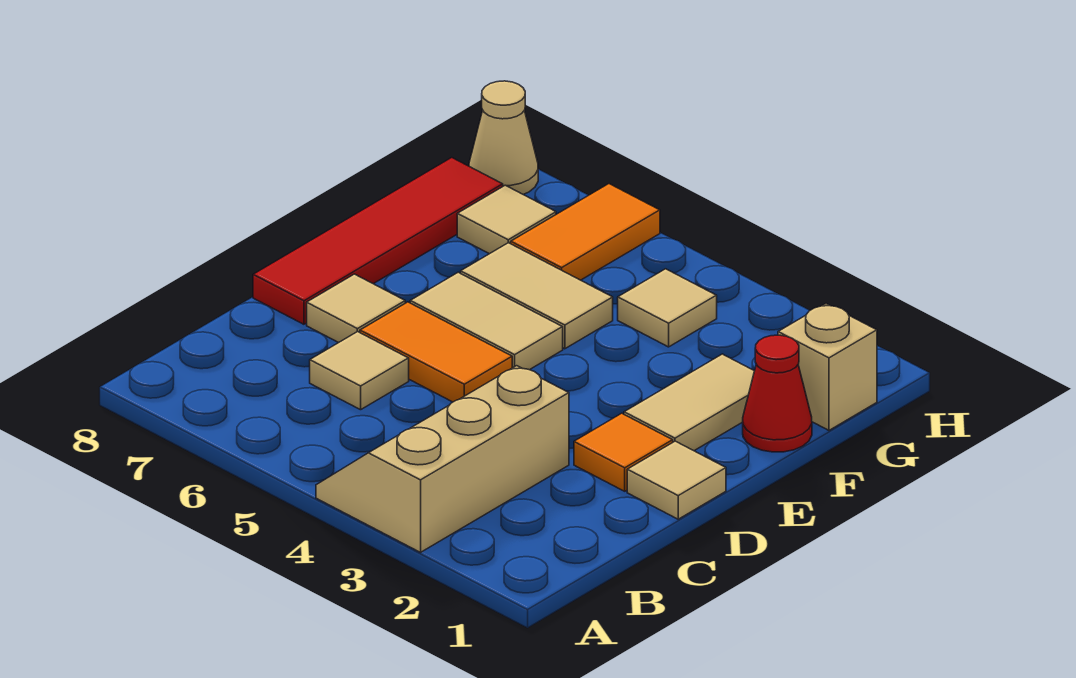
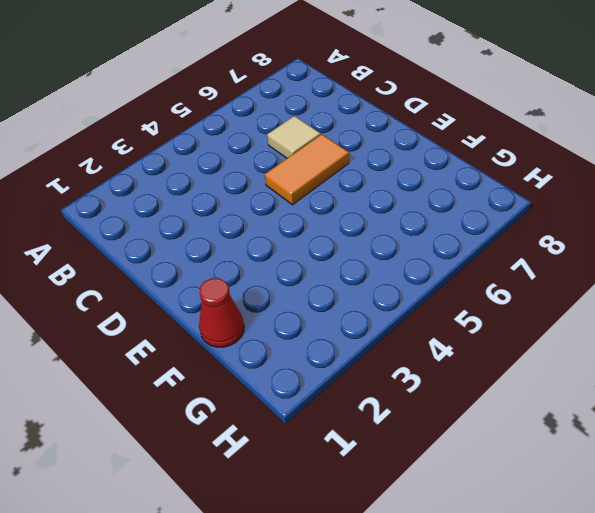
none -> tan 2x3 slope [316,366,569,552]
none -> tan 1x1 tile [627,441,726,519]
none -> orange 1x1 tile [574,413,673,491]

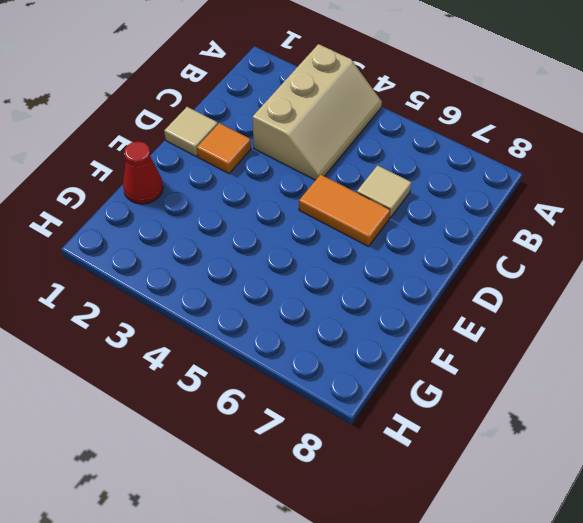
none -> tan 1x1 tile [307,274,405,343]
none -> red 1x4 tile [253,158,503,324]
none -> tan 1x2 tile [624,354,754,451]

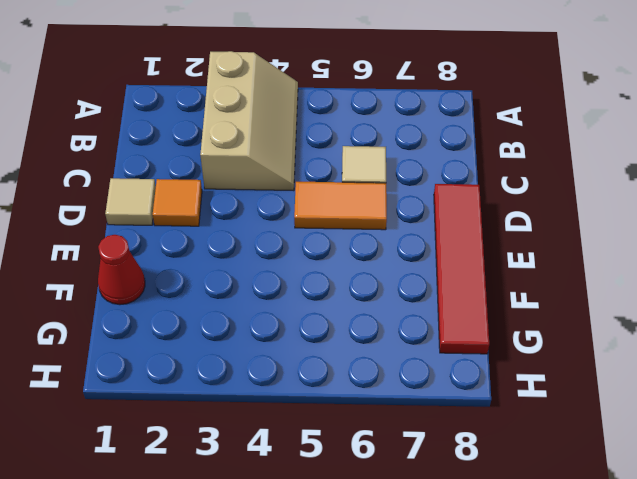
none -> tan 1x1 tile [307,274,405,343]
none -> tan 1x2 tile [624,354,754,451]
none -> tan 1x2 tile [410,272,563,370]

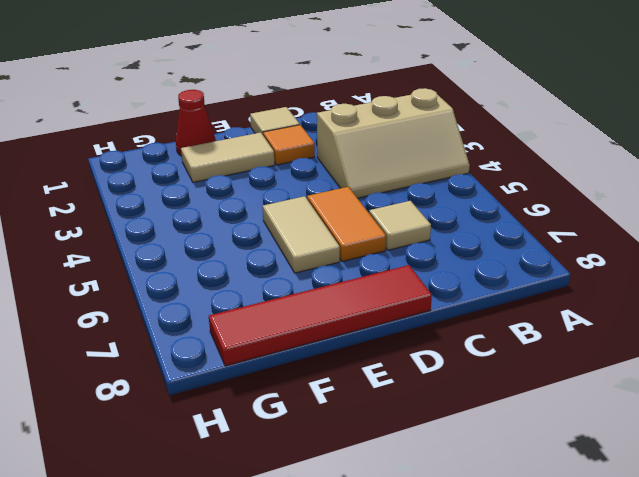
none -> tan 1x1 tile [307,274,405,343]
none -> tan 1x2 tile [461,243,613,349]
none -> tan 1x1 brick [778,304,877,430]

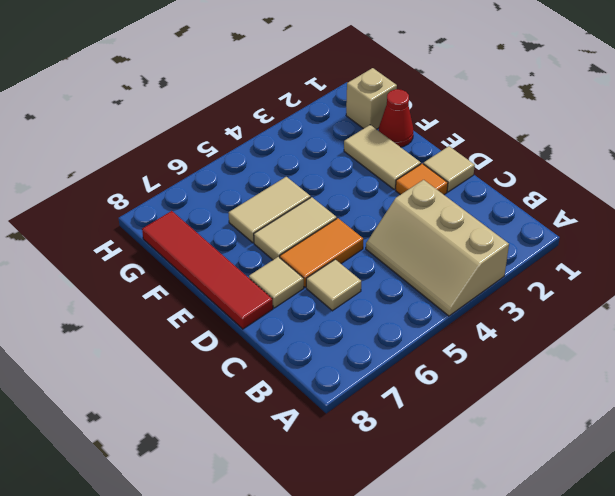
none -> tan 1x1 tile [618,269,717,347]
none -> orange 1x2 tile [511,184,660,280]
none -> tan 1x1 tile [457,185,556,254]

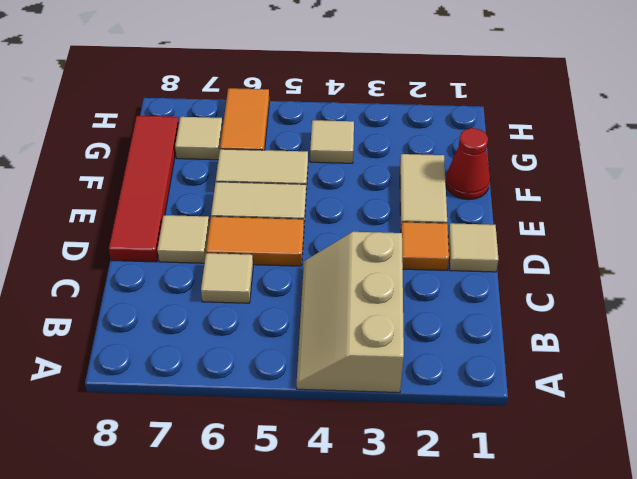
none -> tan 1x1 brick [778,304,877,430]
none -> tan 1x1 cone [469,81,538,195]

